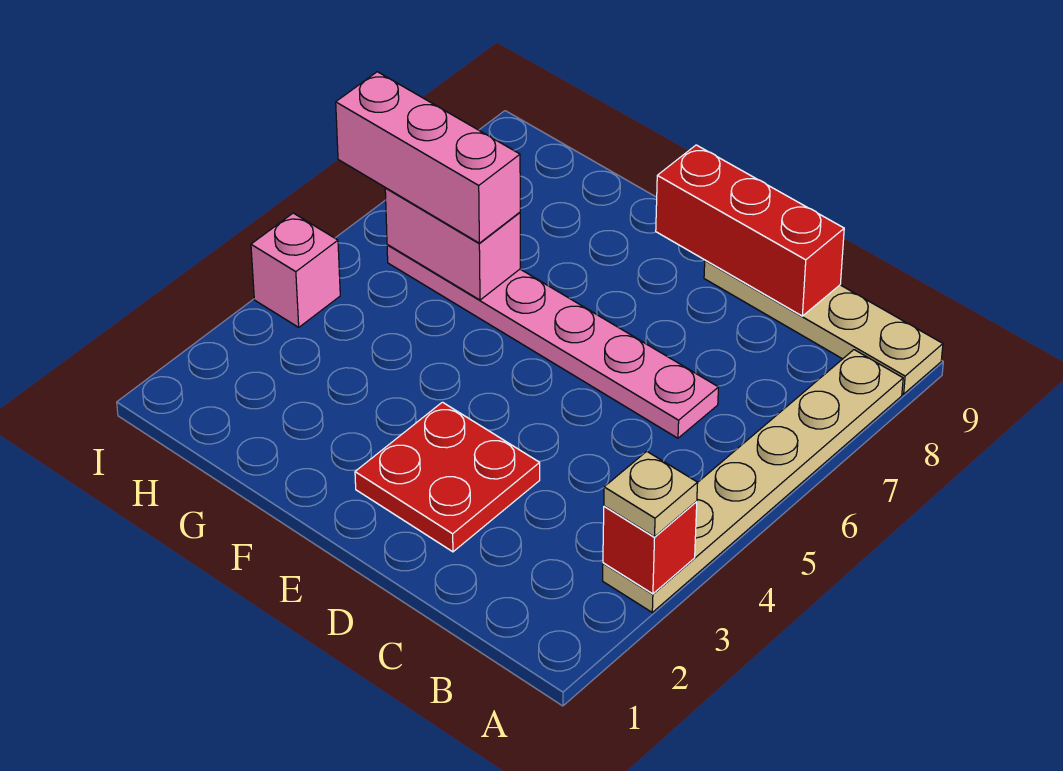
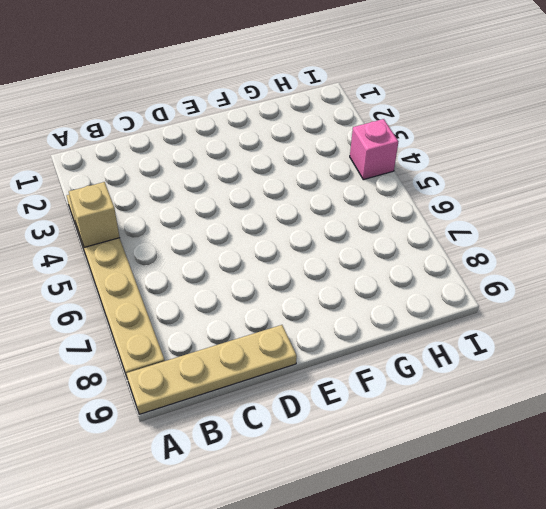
tan 1x1 brick [69,182,120,247] -> none
none -> pink 1x6 plate [387,245,719,438]
none -> red 2x2 plate [355,402,540,552]

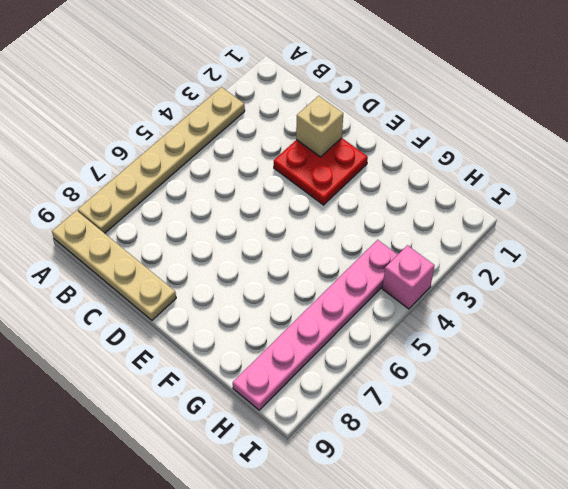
tan 1x1 brick [296,96,343,157] -> none
pink 1x6 plate [233,240,398,410] -> pink 1x6 plate turned to [387,245,719,438]
none -> red 1x1 brick [603,502,697,594]
none -> red 1x3 brick [656,145,844,316]

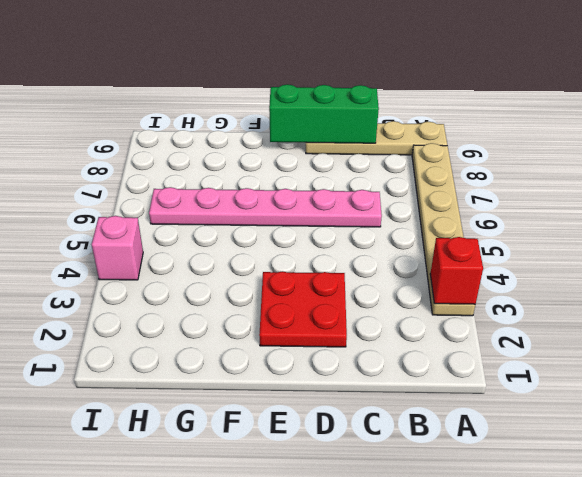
green 1x3 brick [269,84,379,143] -> red 1x3 brick [656,145,844,316]
none -> pink 1x2 brick [385,188,520,300]
none -> tan 1x1 plate [604,451,698,537]

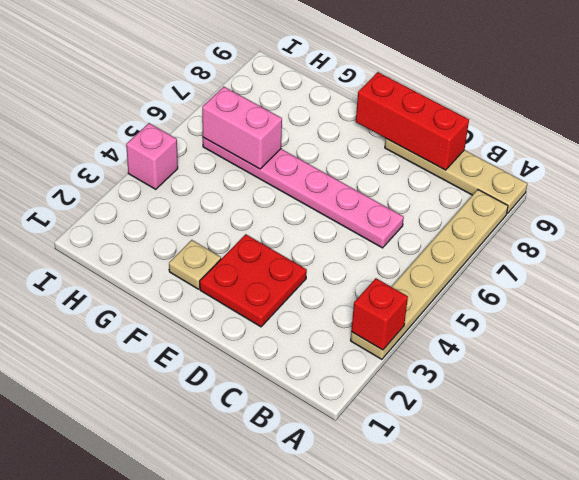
tan 1x1 plate [169,240,221,289] -> tan 1x1 plate moved to [604,451,698,537]
none -> pink 1x3 brick [336,72,520,243]

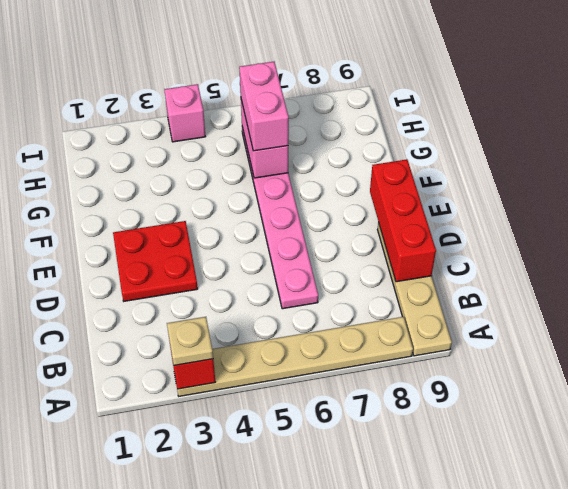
pink 1x2 brick [239,62,289,151] -> pink 1x3 brick [336,72,520,243]

